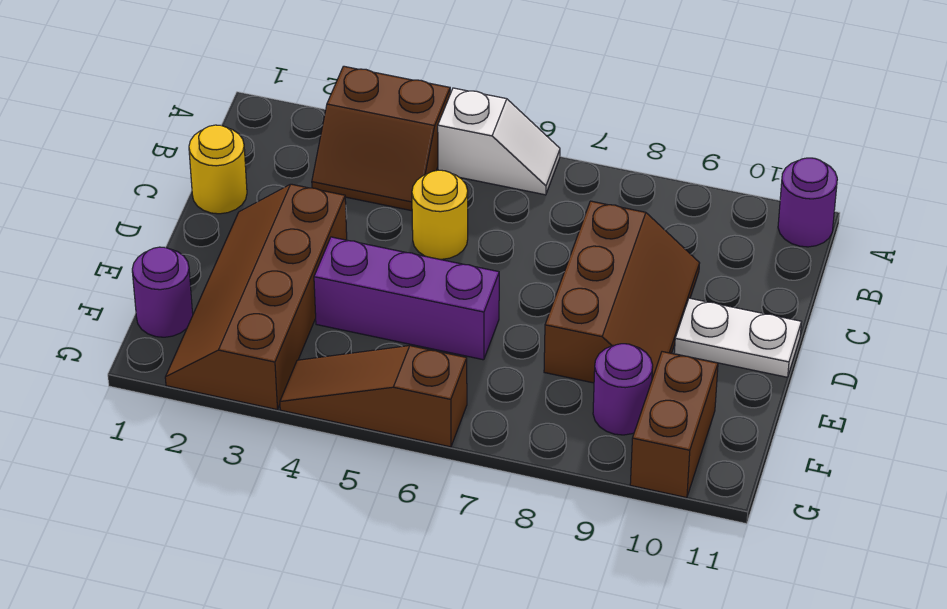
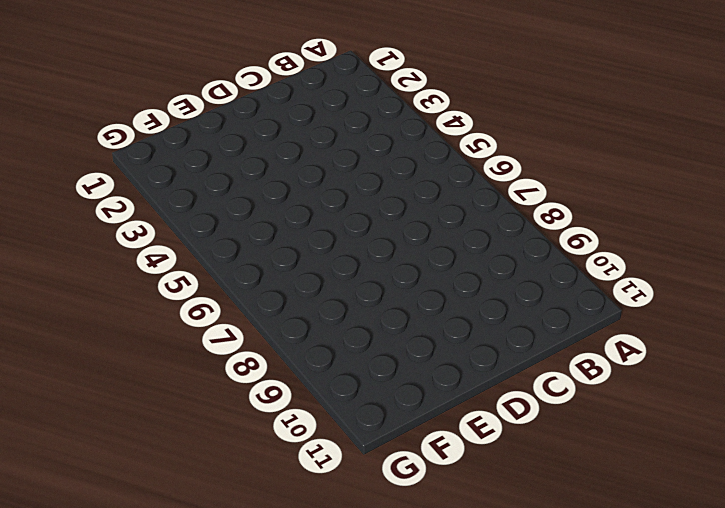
none -> brown 2x2 slope [312,66,450,211]
none -> white 1x2 slope [438,88,560,195]
none -> purple 1x1 round brick [778,158,837,247]

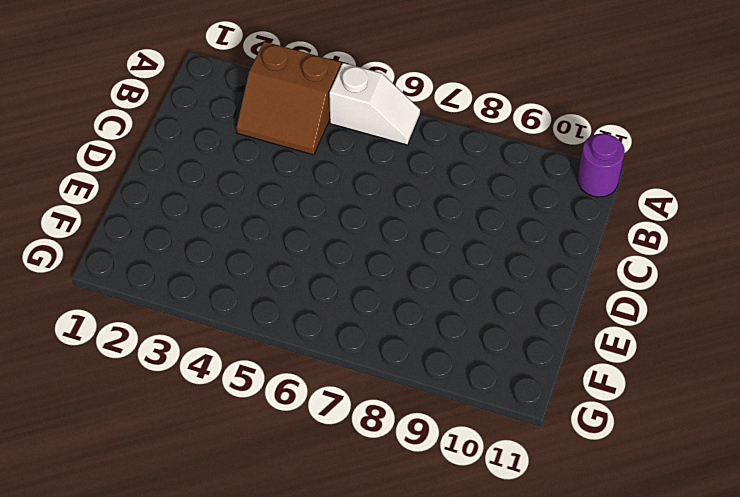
none -> yellow 1x1 round brick [189,125,247,214]
none -> yellow 1x1 round brick [412,170,468,260]
none -> brown 2x3 slope [544,201,699,383]

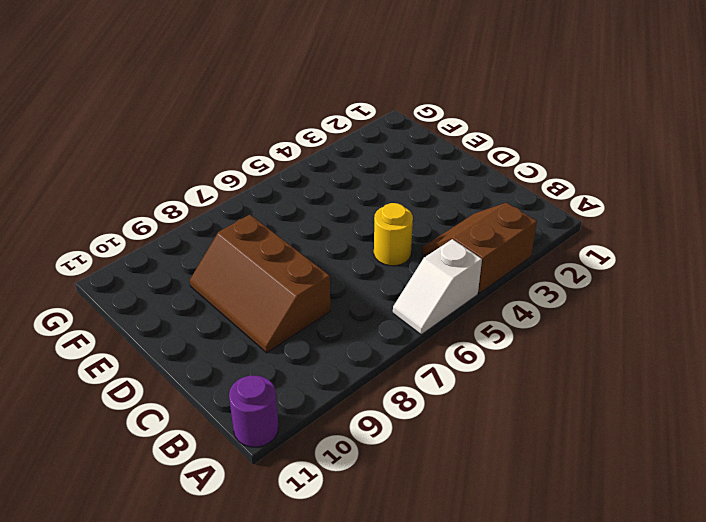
none -> yellow 1x1 round brick [189,125,247,214]
none -> brown 2x4 slope [165,184,347,409]
none -> white 1x2 plate [674,298,801,377]

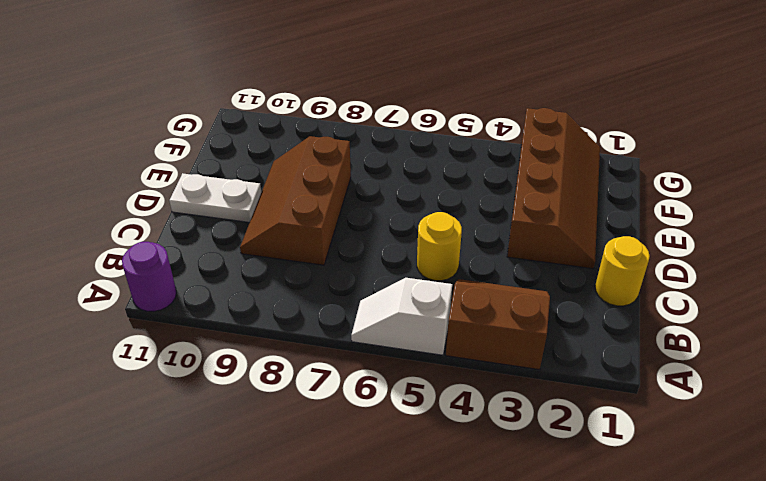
none -> purple 1x3 brick [314,237,499,360]
none -> purple 1x1 round brick [132,247,193,337]
none -> purple 1x1 round brick [593,344,653,435]

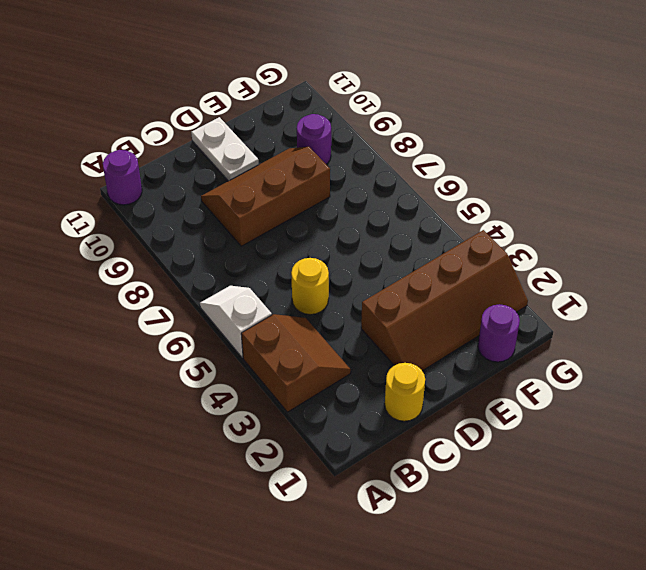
none -> purple 1x3 brick [314,237,499,360]
none -> brown 1x2 brick [630,352,718,498]
none -> brown 1x3 slope [280,346,467,447]

